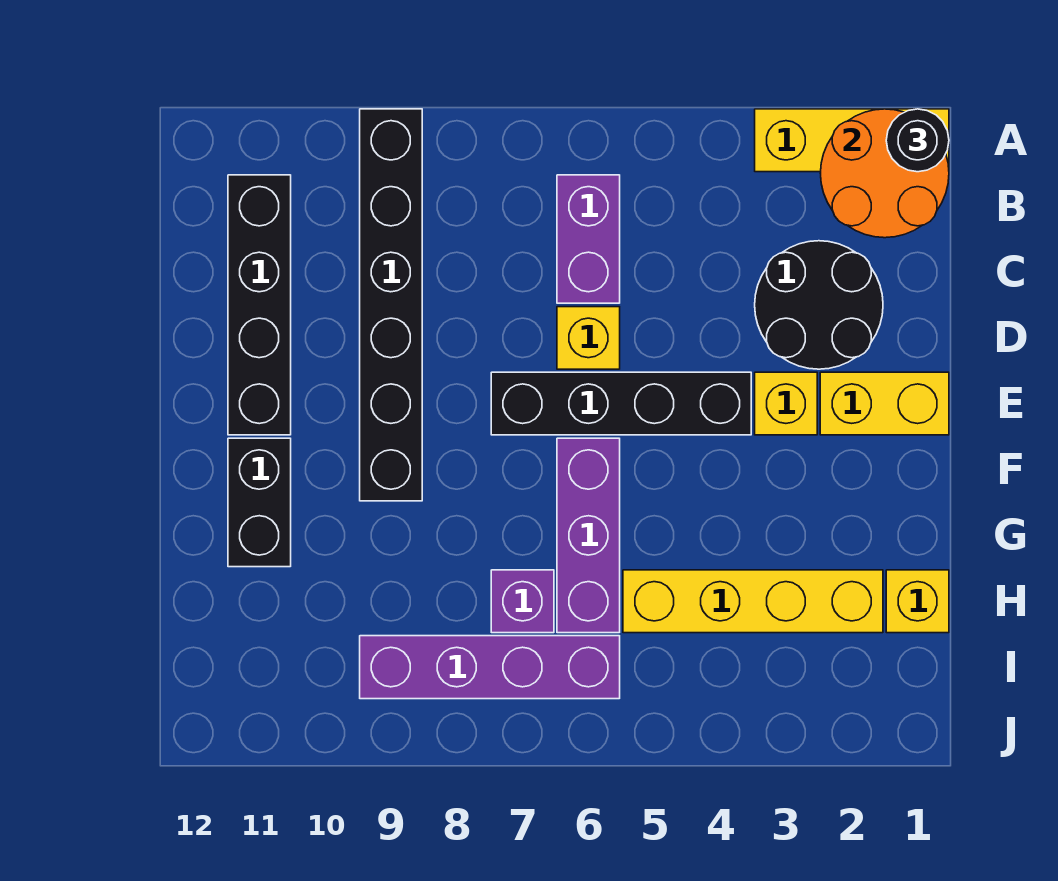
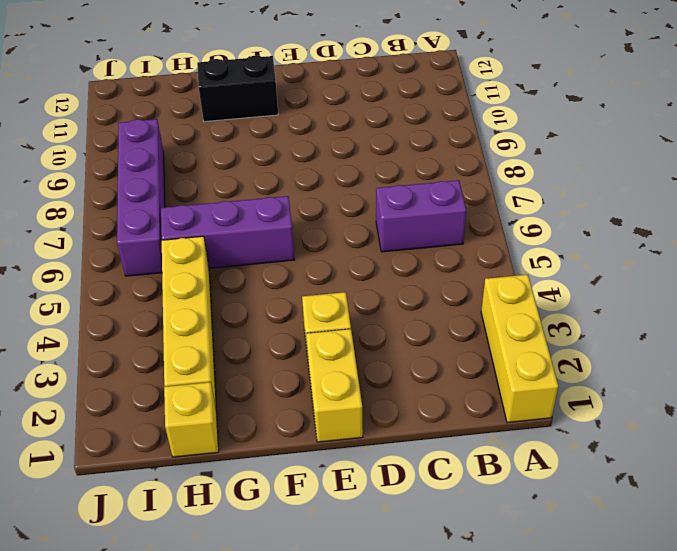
none -> black 1x6 brick [360,109,422,501]
none -> black 1x4 brick [228,175,291,435]
none -> black 2x2 round brick [755,241,883,369]

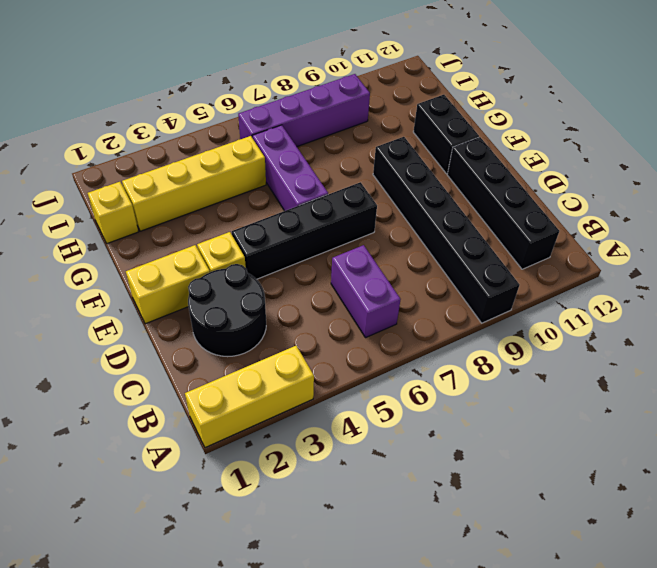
none -> yellow 1x1 brick [557,307,620,369]
none -> purple 1x1 brick [491,570,554,633]
none -> orange 2x2 round brick [820,109,949,238]

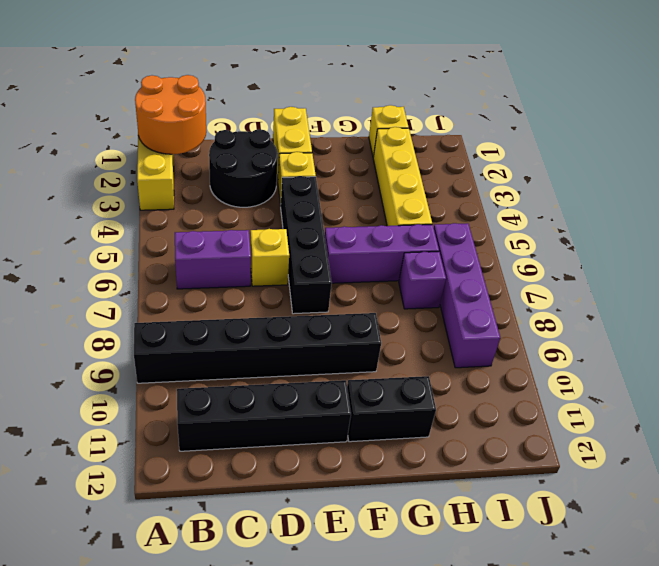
none -> black 1x1 round brick [886,109,949,172]

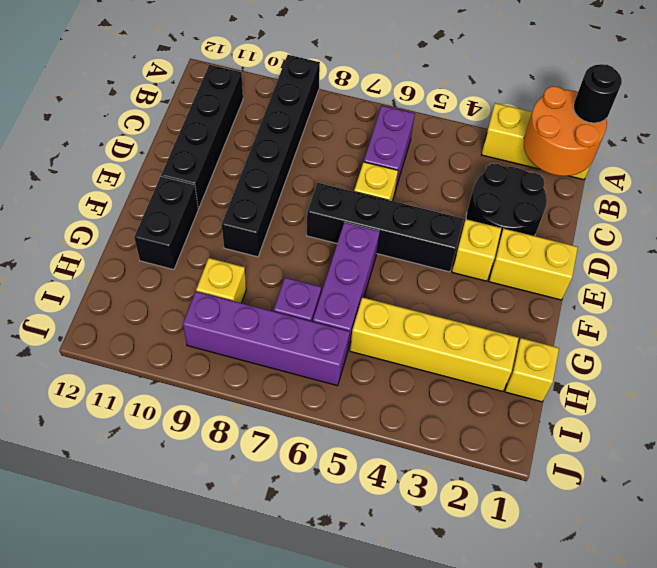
yellow 1x1 brick [196,258,246,303] -> none

